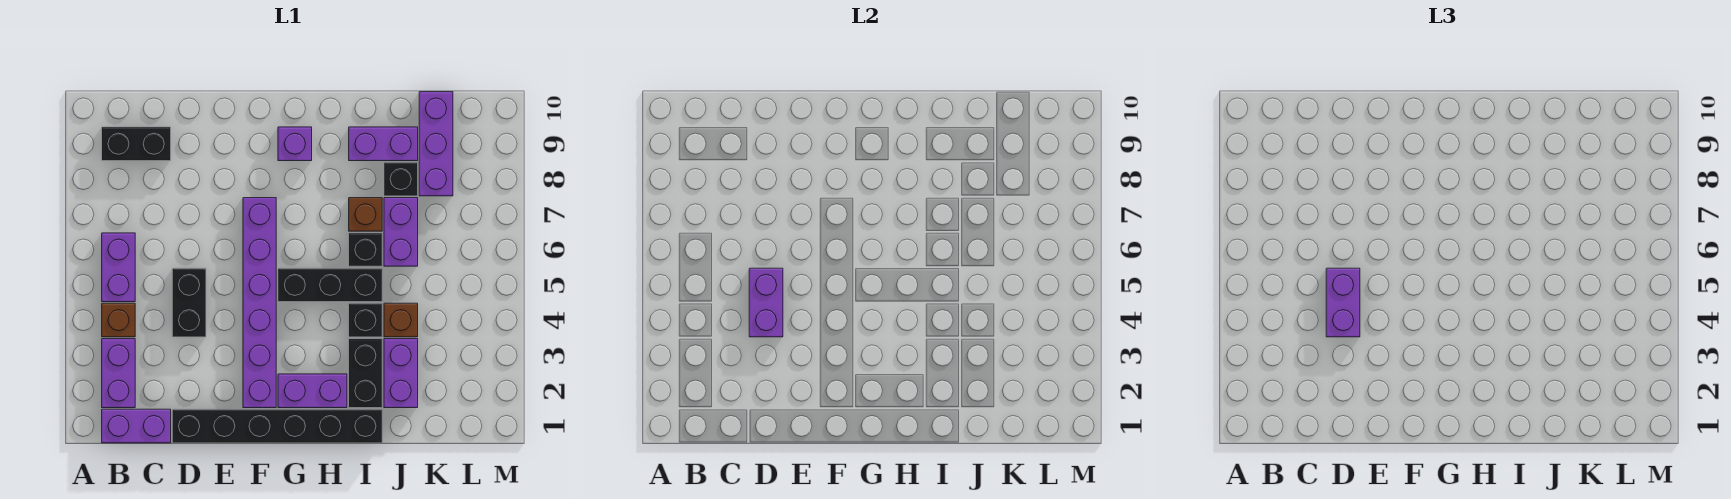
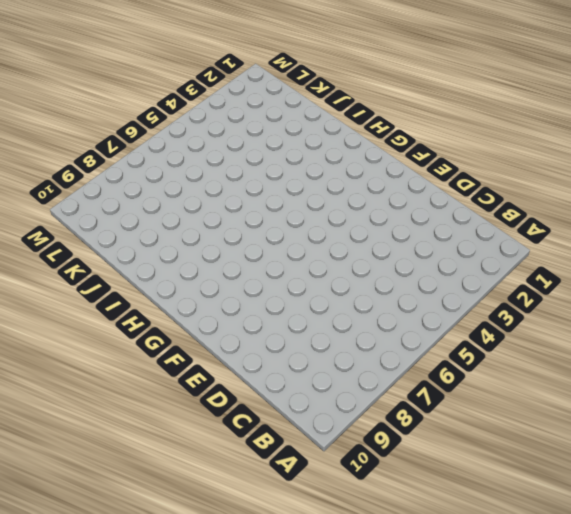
none -> purple 1x2 brick [102,409,171,443]
none -> purple 1x2 brick [102,339,135,408]
none -> brown 1x1 brick [102,303,135,337]

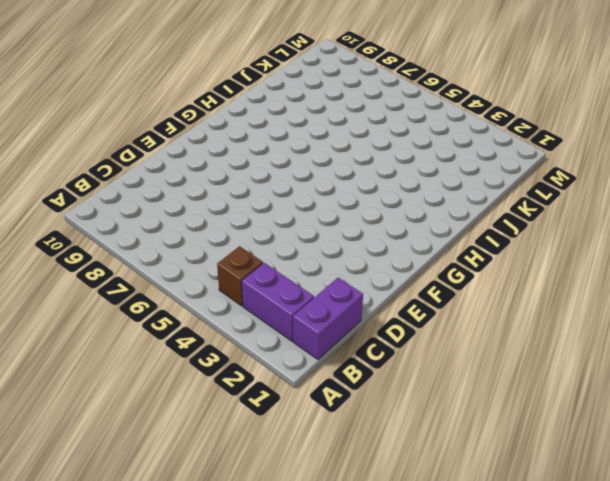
none -> purple 1x2 brick [102,233,135,302]
none -> black 1x2 brick [102,127,171,161]
none -> black 1x6 brick [172,409,382,443]

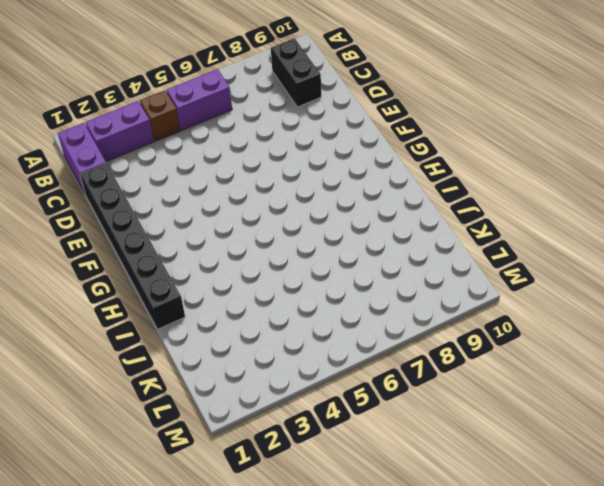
none -> black 1x2 brick [172,268,206,337]
none -> purple 1x6 brick [243,198,276,408]
none -> purple 1x2 brick [278,374,347,408]

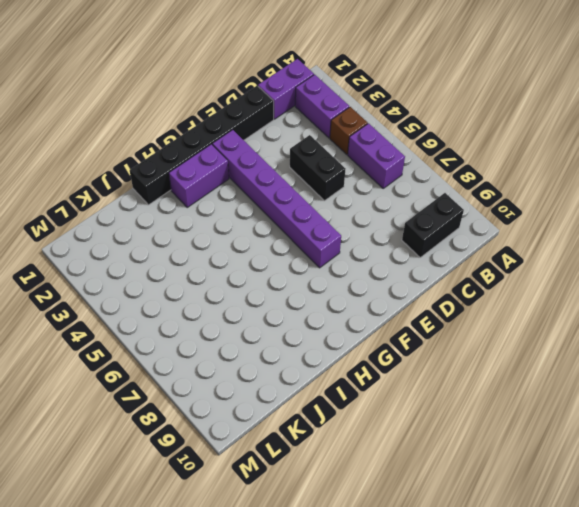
none -> black 1x3 brick [278,268,382,302]
none -> purple 1x1 brick [278,127,312,161]
none -> black 1x2 brick [349,339,382,408]

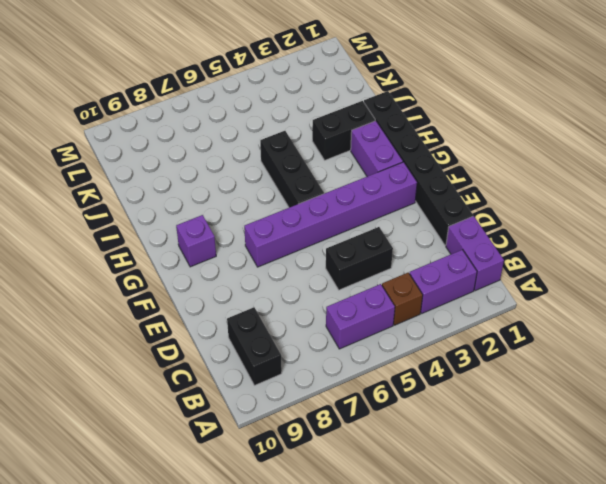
none -> black 1x1 brick [349,303,382,337]
none -> black 1x1 brick [349,233,382,266]
none -> brown 1x1 brick [349,198,382,231]

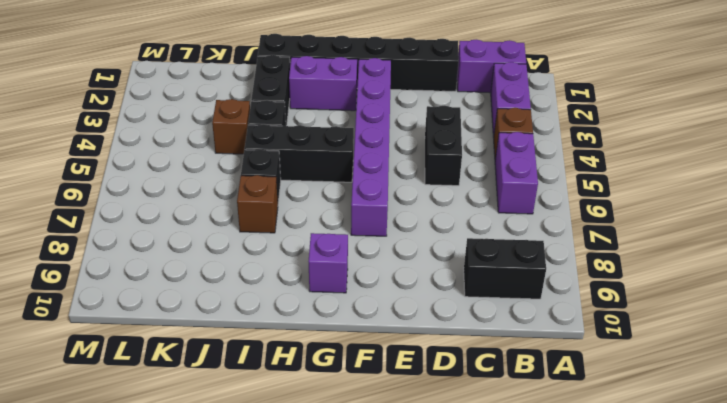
none -> purple 1x2 brick [349,127,418,161]
none -> purple 1x2 brick [384,339,418,408]
none -> purple 1x2 brick [384,198,418,266]

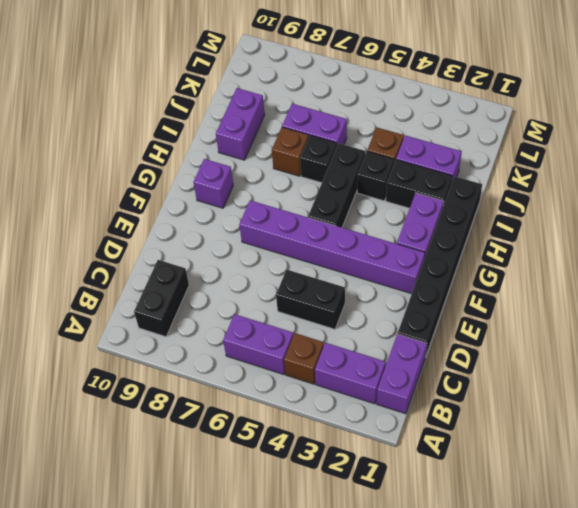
none -> black 1x1 brick [384,162,418,196]
none -> purple 1x3 brick [419,92,453,196]
none -> purple 1x2 brick [749,268,783,337]

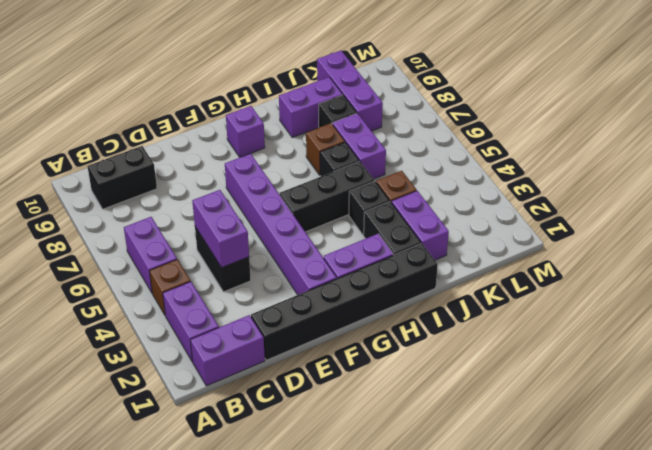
none -> purple 1x2 brick [1326,268,1360,337]

